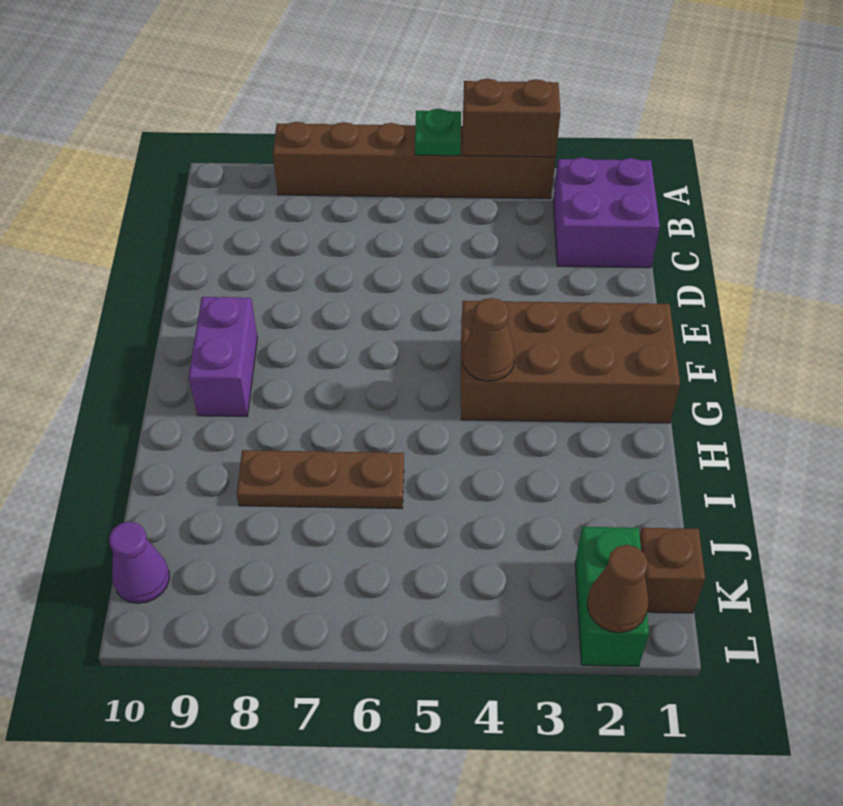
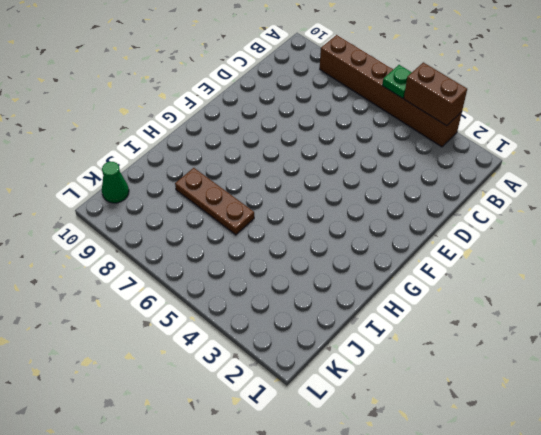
green 1x1 cone [102,162,129,203] -> purple 1x1 cone [109,522,169,603]
none -> purple 2x2 brick [553,158,660,268]
none -> brown 2x4 brick [461,301,680,423]
none -> purple 1x2 brick [189,297,258,417]

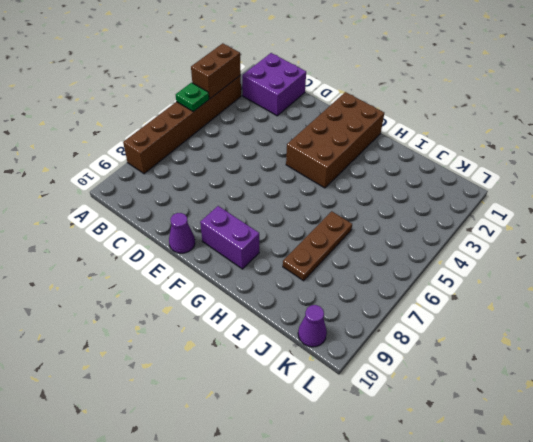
purple 1x1 cone [169,213,195,253] -> none
none -> brown 1x1 brick [640,527,705,613]
none -> green 1x2 brick [575,527,649,666]
none -> brown 1x1 cone [463,298,515,381]

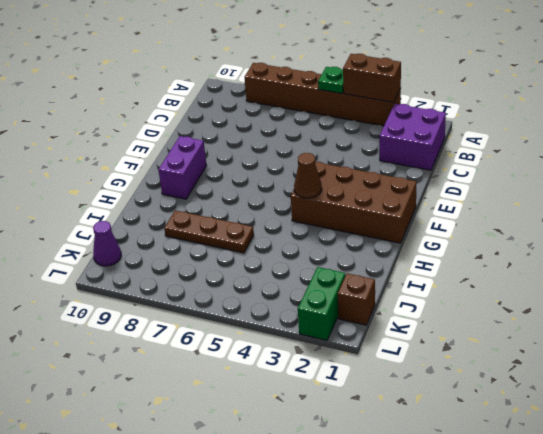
none -> brown 1x1 cone [587,545,648,633]

